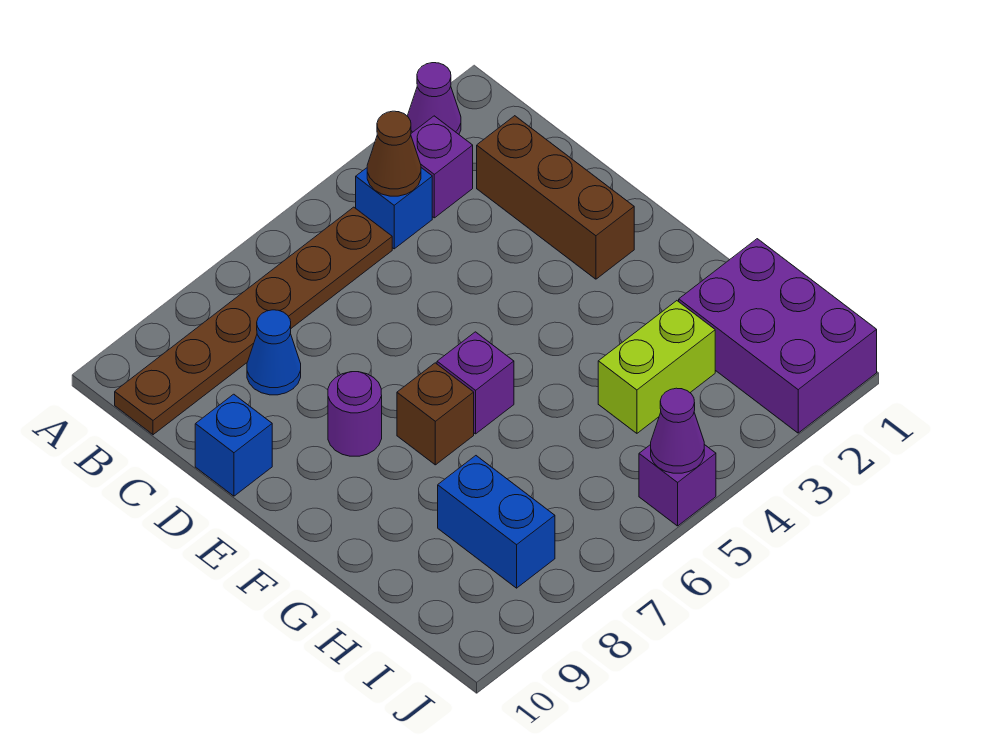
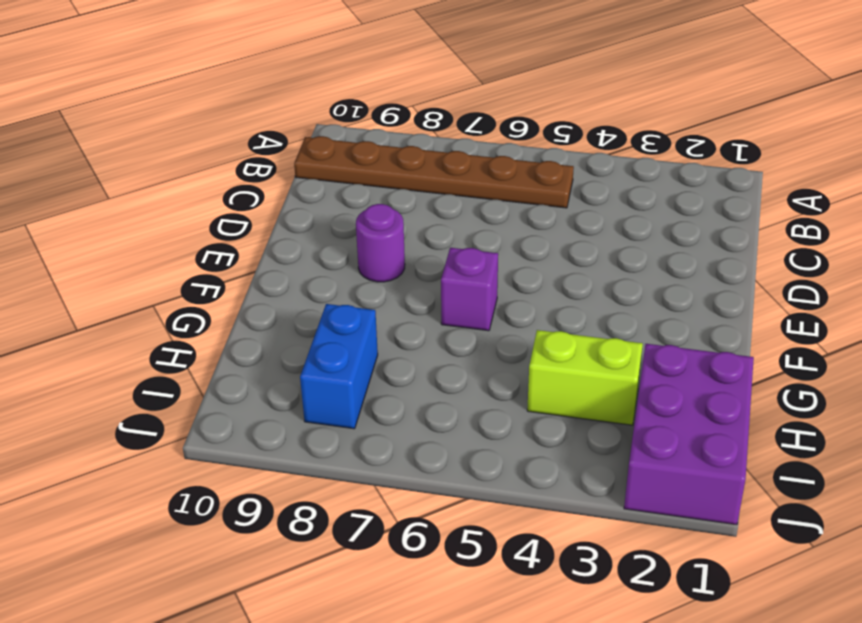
none -> purple 1x1 cone [408,63,461,134]
none -> purple 1x1 brick [411,116,473,218]
none -> blue 1x1 brick [356,168,432,249]

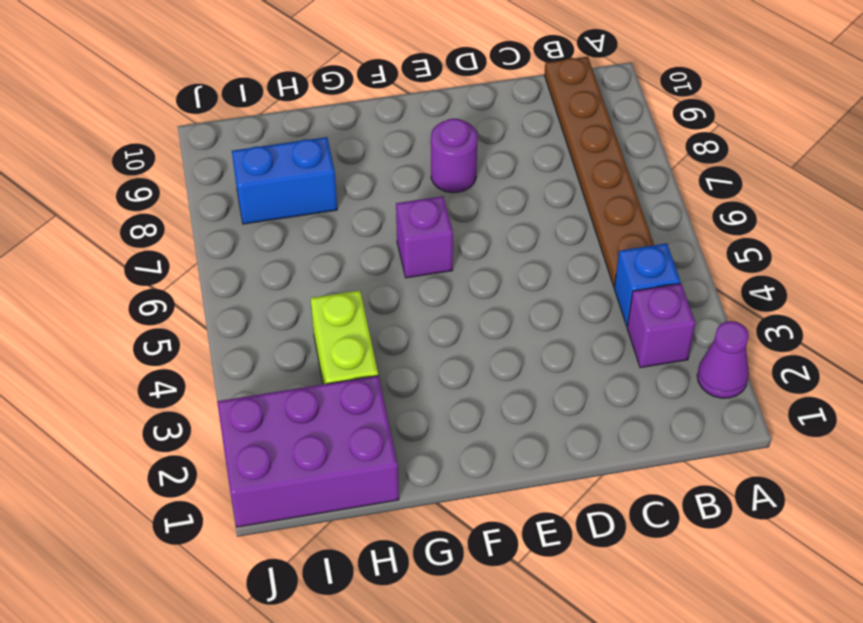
none -> brown 1x3 brick [477,116,634,279]
none -> blue 1x1 cone [247,310,301,395]
none -> blue 1x1 brick [195,394,272,496]

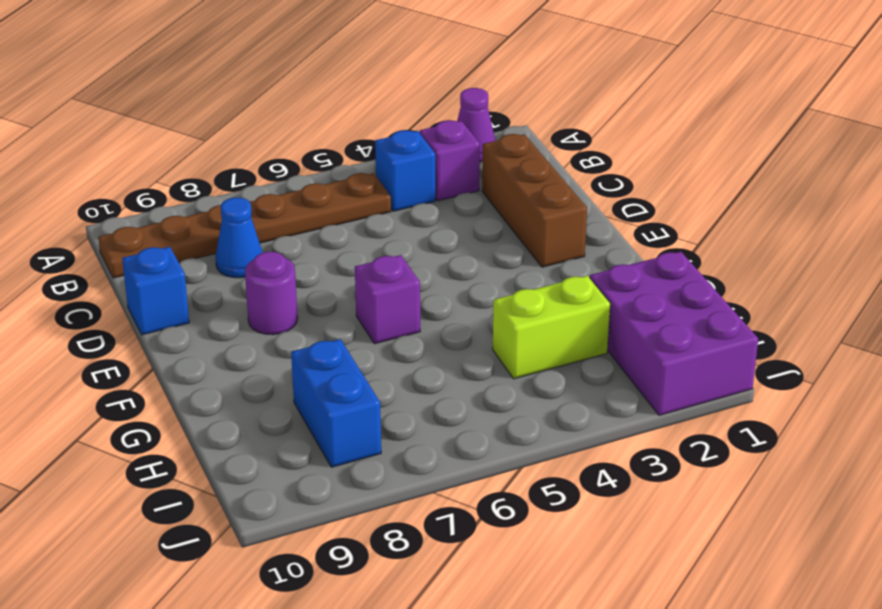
none -> brown 1x1 brick [397,363,474,465]
none -> purple 1x1 brick [639,445,716,526]
none -> brown 1x1 cone [367,111,421,196]

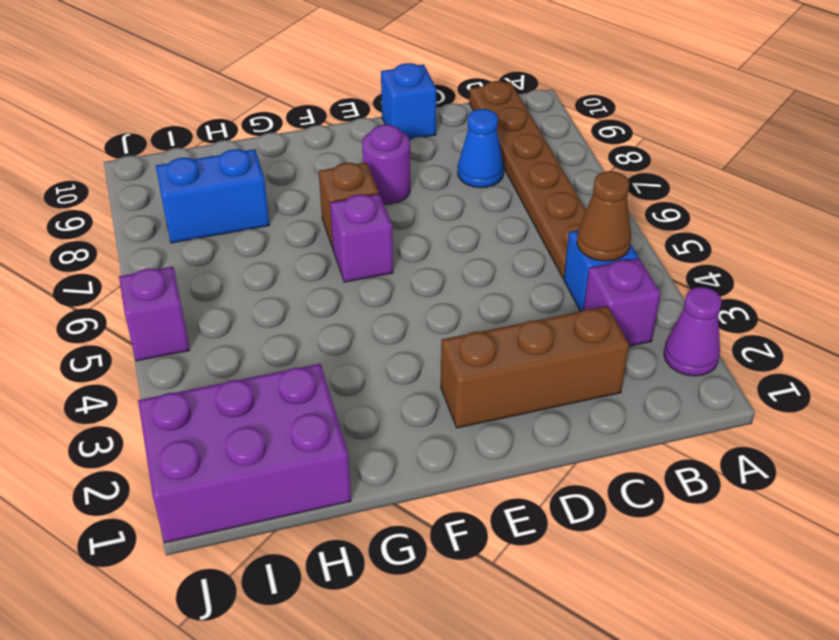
none -> lime 1x2 brick [598,301,715,433]
none -> purple 1x1 cone [651,388,704,473]

